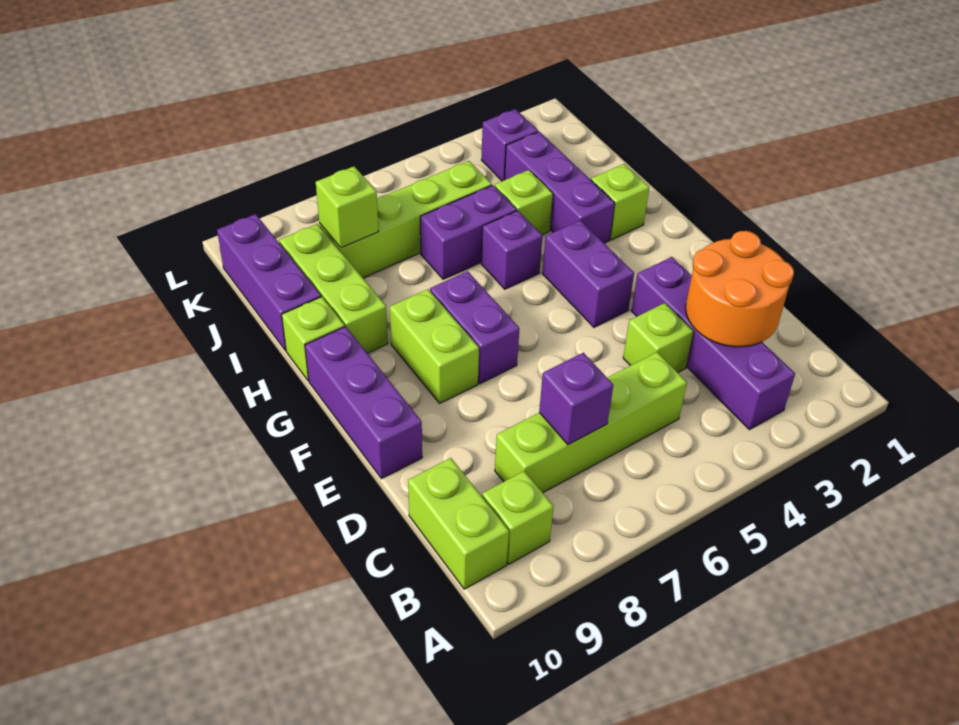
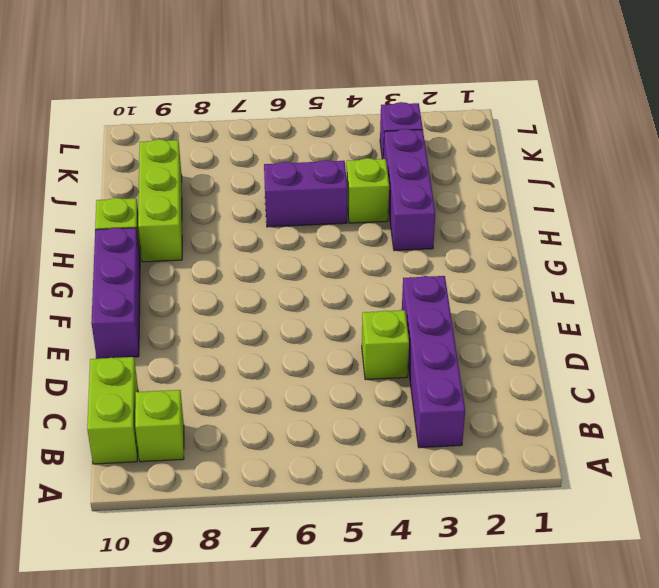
none -> lime 1x4 brick [495,352,687,493]
none -> purple 1x2 brick [542,220,634,327]
none -> purple 1x2 brick [430,271,520,384]

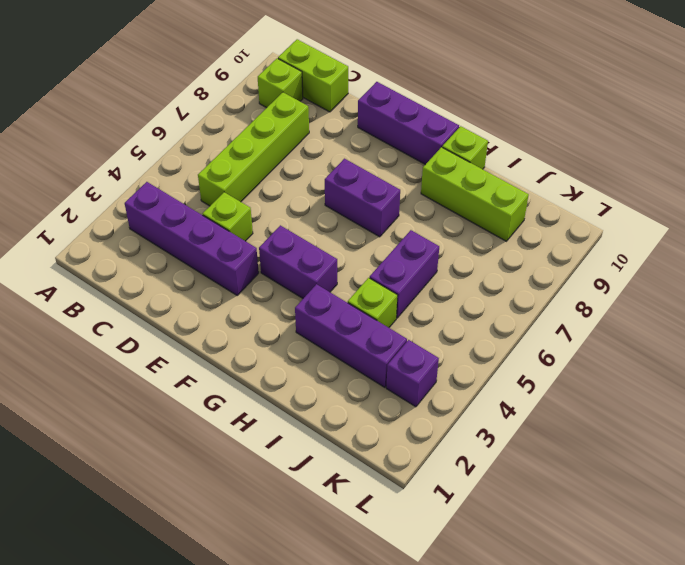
none -> lime 1x2 brick [390,289,479,403]
none -> lime 1x1 brick [591,164,649,240]
none -> purple 1x1 brick [481,211,542,289]

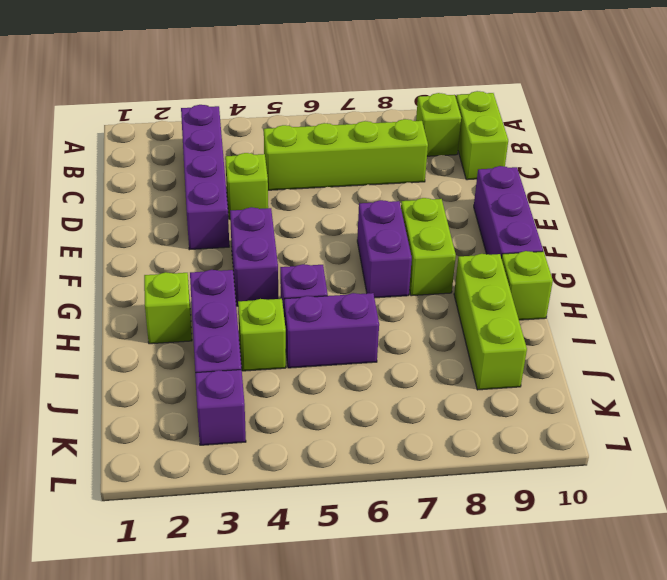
none -> purple 1x3 brick [217,214,321,351]
none -> lime 1x4 brick [319,161,492,278]
none -> orange 2x2 round brick [686,231,794,347]

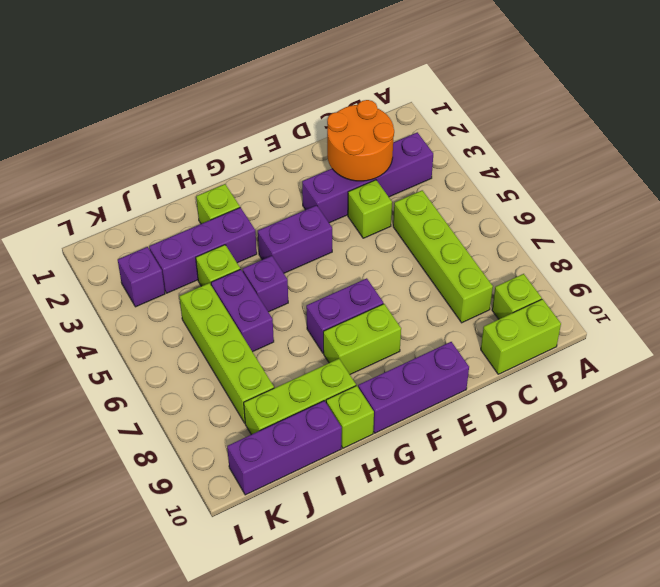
none -> purple 1x1 brick [539,353,613,445]
none -> lime 1x1 brick [316,166,379,248]

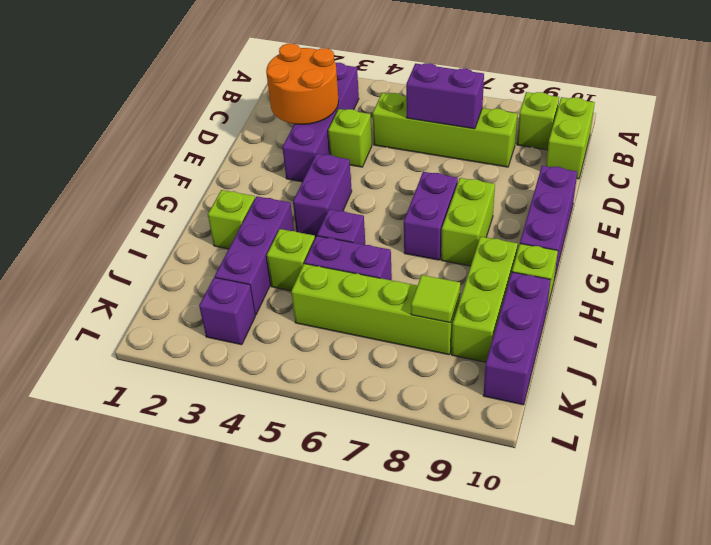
purple 1x2 brick [406,63,484,129] -> purple 1x1 brick [539,353,613,445]
lime 1x1 tile [411,275,460,323] -> lime 1x1 brick [316,166,379,248]

